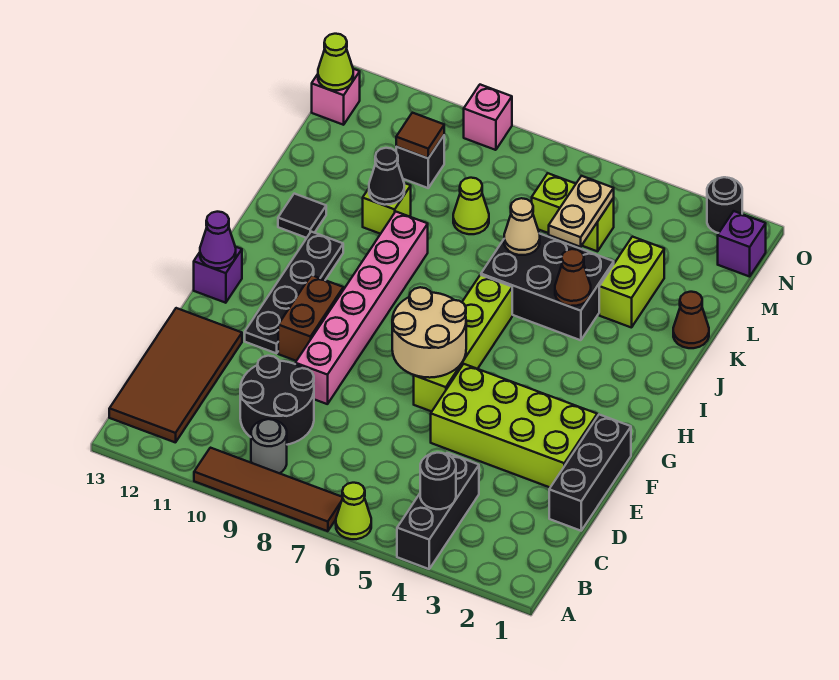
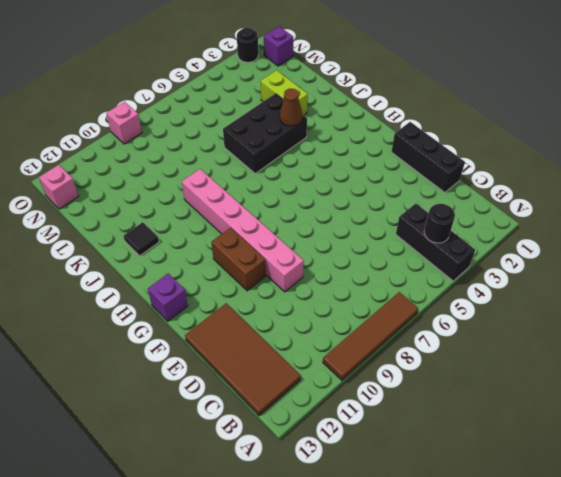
none -> lime 1x1 cone [336,483,371,539]
none -> grey 1x1 round brick [251,419,287,473]
none -> black 2x2 round brick [240,356,314,445]
none -> lime 2x4 brick [431,364,597,487]

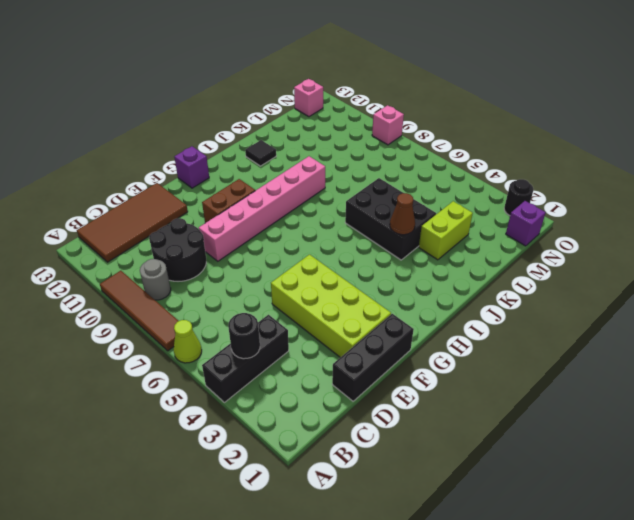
none -> lime 1x4 brick [414,275,512,412]
none -> black 1x4 plate [245,232,343,353]
none -> brown 1x1 cone [673,292,709,348]
none -> lime 1x1 brick [363,183,411,234]

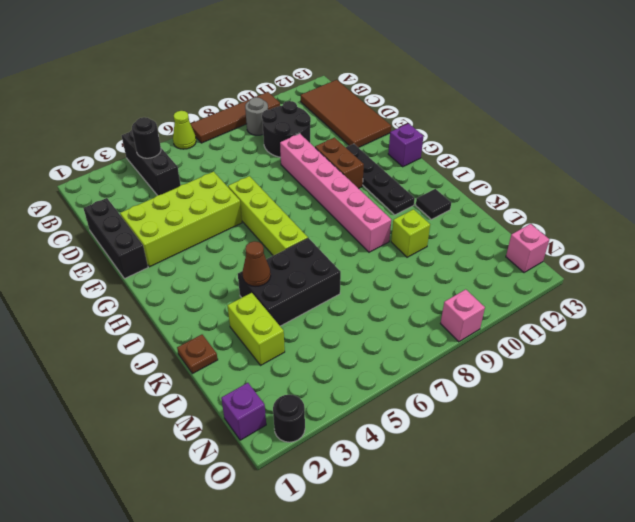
brown 1x1 plate [177,335,218,374] -> brown 1x1 cone [673,292,709,348]
none -> lime 1x1 cone [453,178,489,234]
none -> lime 1x2 brick [532,173,614,251]
none -> black 1x1 brick [396,136,444,188]
none -> tan 2x2 round brick [392,287,466,378]

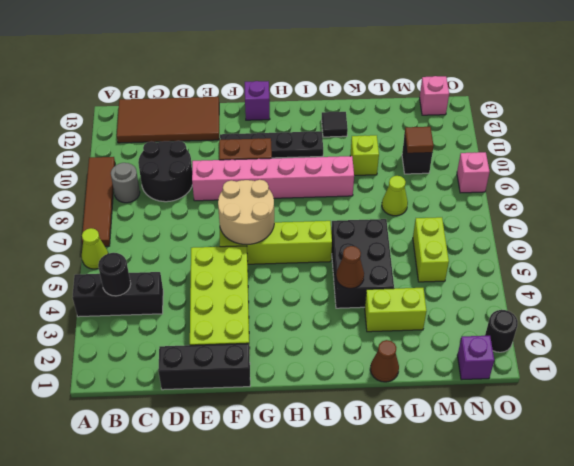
none -> purple 1x1 cone [200,212,236,268]
none -> tan 1x1 cone [504,198,540,255]
none -> black 1x1 cone [369,148,404,205]
none -> tan 1x2 plate [549,176,614,247]

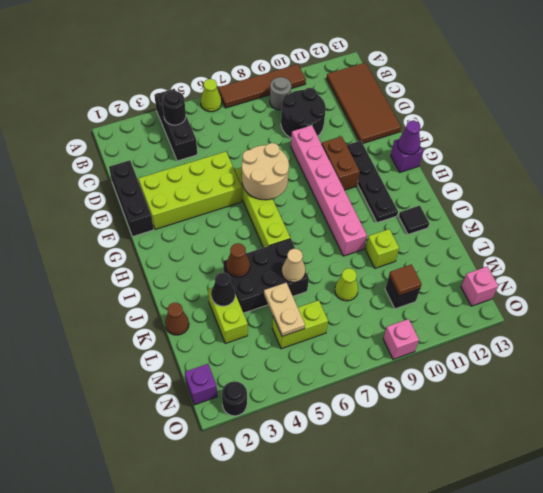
black 1x1 cone [211,272,235,306] -> black 1x1 cone moved to [369,148,404,205]
none -> lime 1x1 cone [318,34,353,90]

